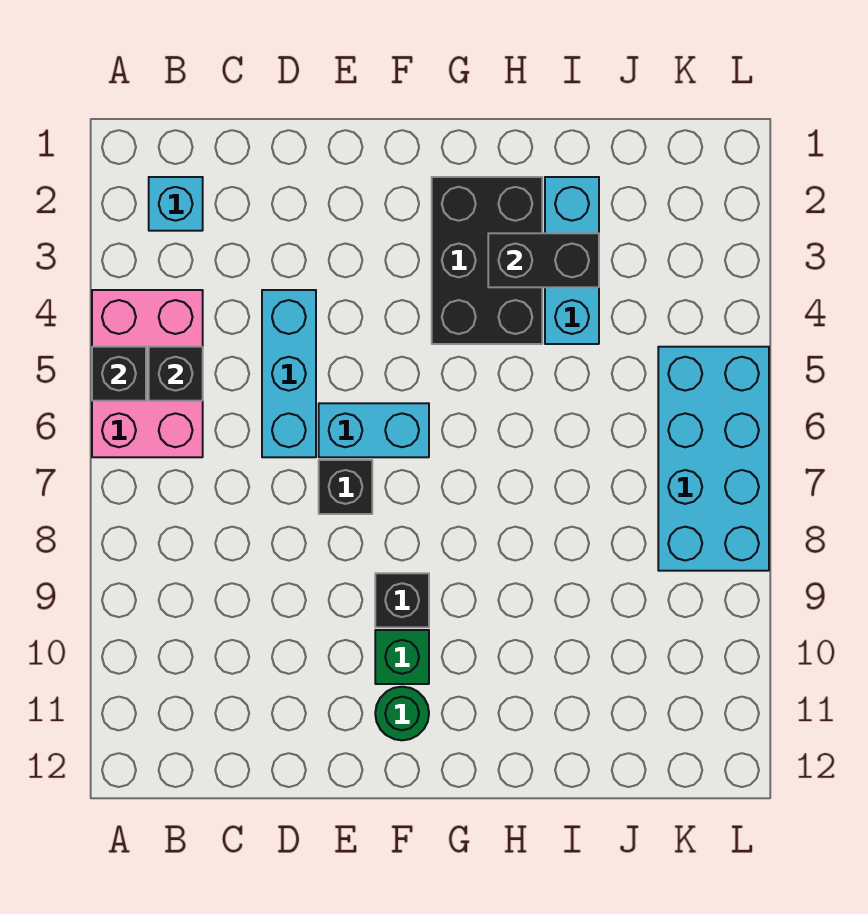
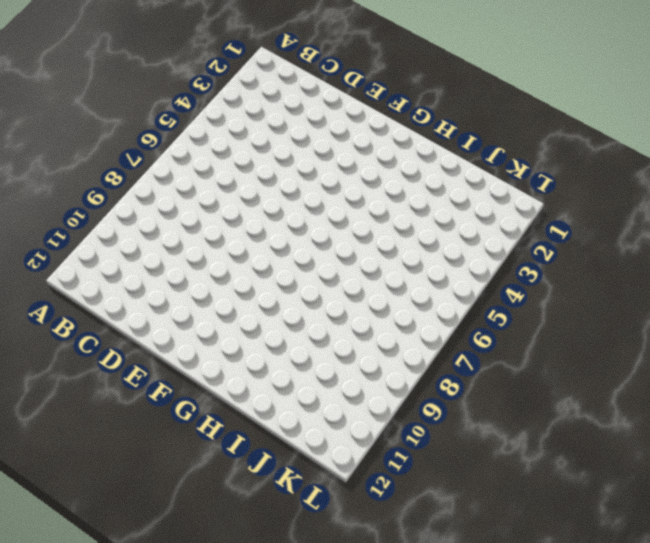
none -> pink 2x3 brick [92,290,203,457]
none -> cyan 1x1 brick [149,177,203,231]
none -> cyan 1x3 brick [262,290,316,457]

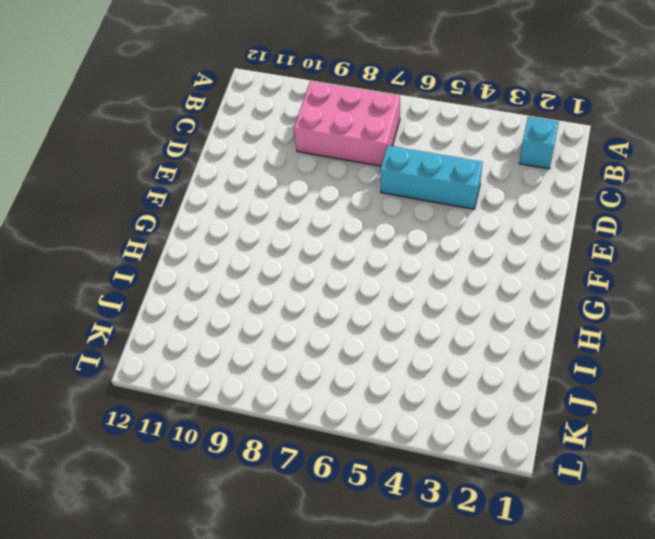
pink 2x3 brick [294,81,400,166] -> pink 2x3 brick moved to [92,290,203,457]
none -> cyan 1x2 brick [319,403,429,457]
none -> black 1x1 brick [319,460,372,514]
none -> black 1x1 brick [375,573,429,627]

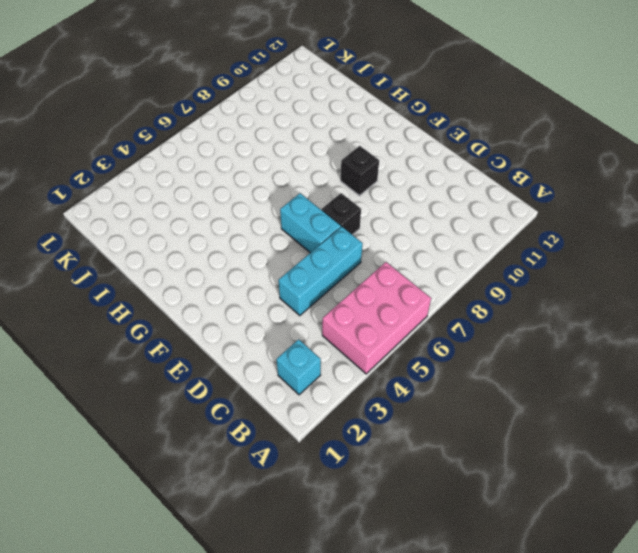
none -> green 1x1 brick [375,630,429,684]
none -> green 1x1 round brick [375,687,429,740]
none -> black 2x3 brick [432,177,542,344]

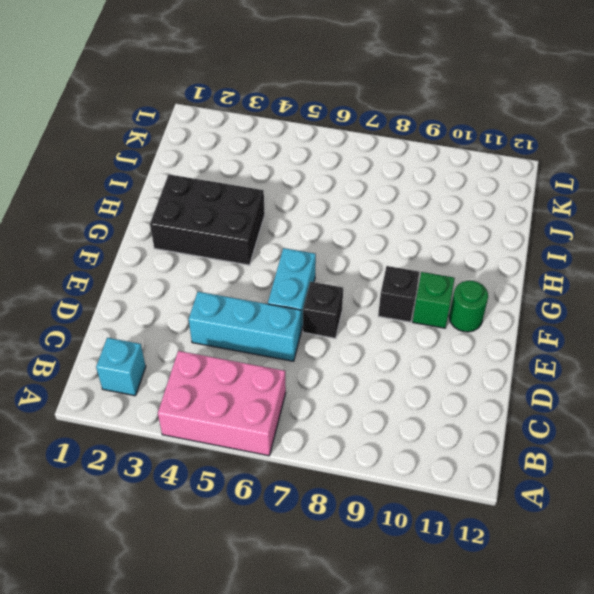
none -> cyan 1x3 brick [545,177,599,344]
none -> cyan 2x4 brick [658,347,769,571]
none -> black 1x1 brick [92,347,146,401]

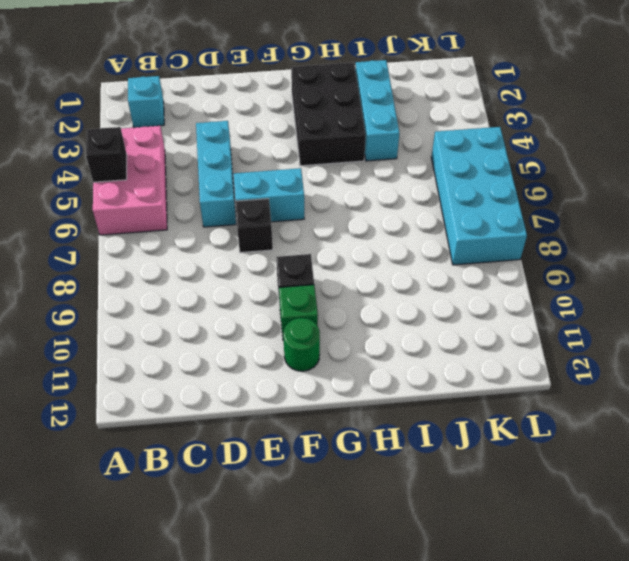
none -> black 1x1 brick [149,347,203,401]
none -> black 1x2 brick [488,233,599,287]

